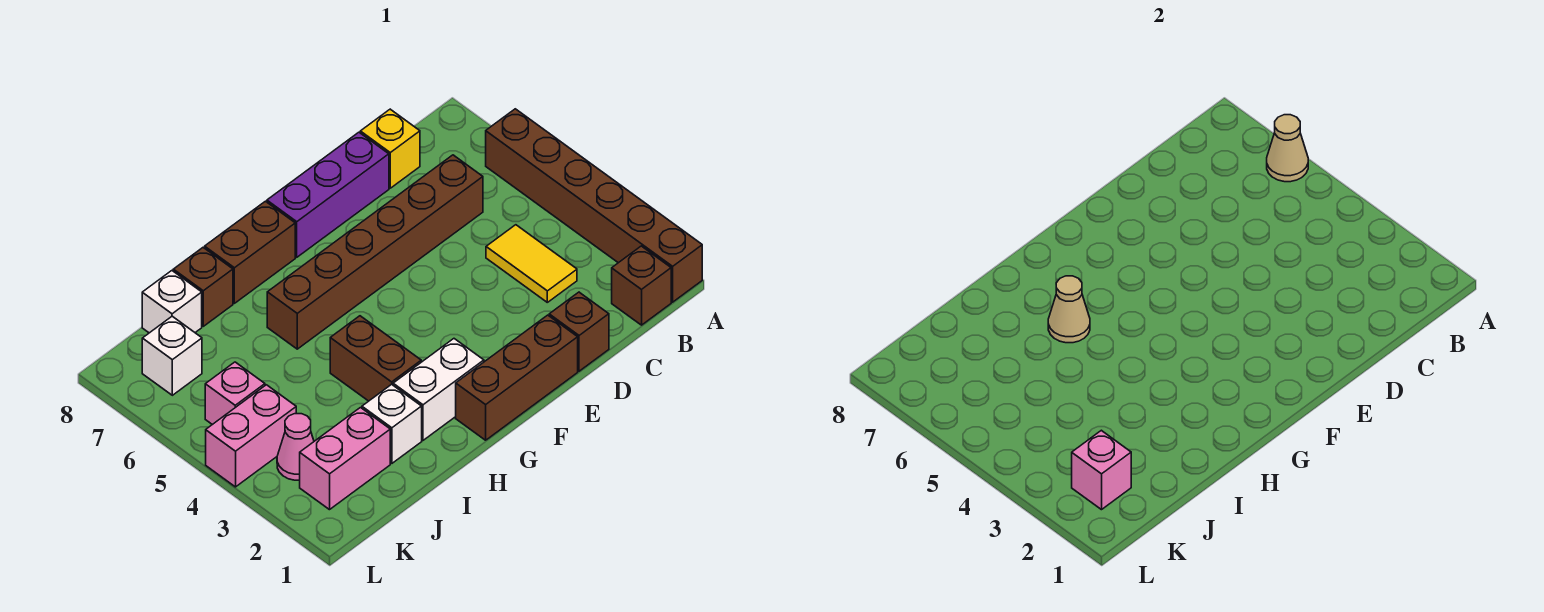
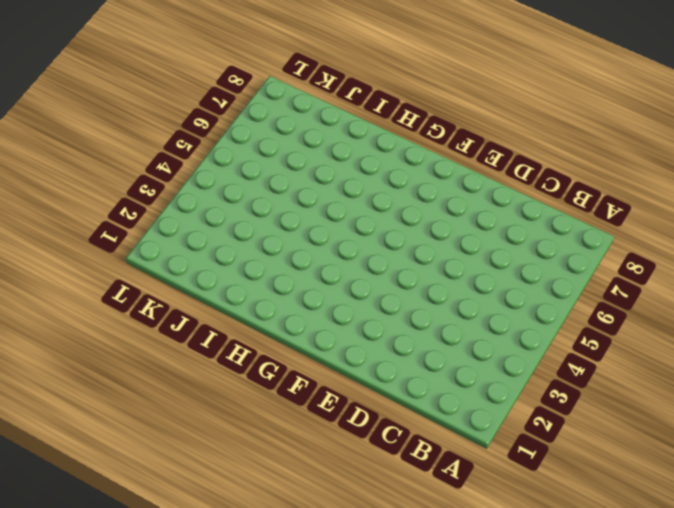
none -> brown 1x6 brick [486,109,702,302]
none -> brown 1x1 brick [612,246,671,325]
none -> yellow 1x2 tile [486,225,577,302]

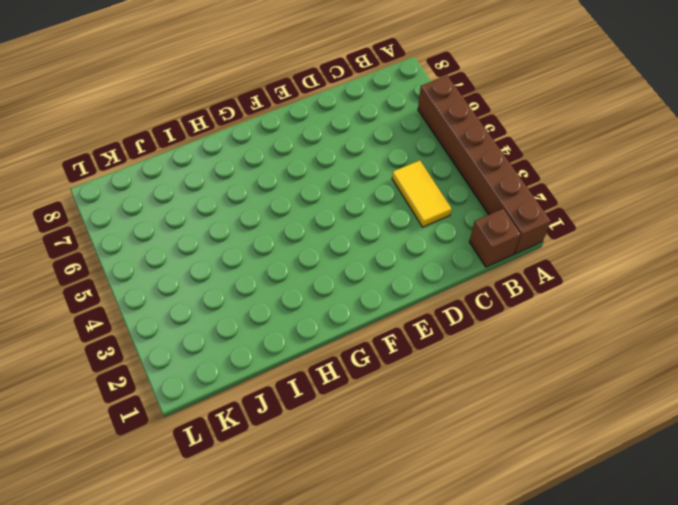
none -> brown 1x6 brick [267,155,483,349]
none -> yellow 1x1 brick [360,109,420,188]
none -> brown 1x1 brick [549,292,609,371]

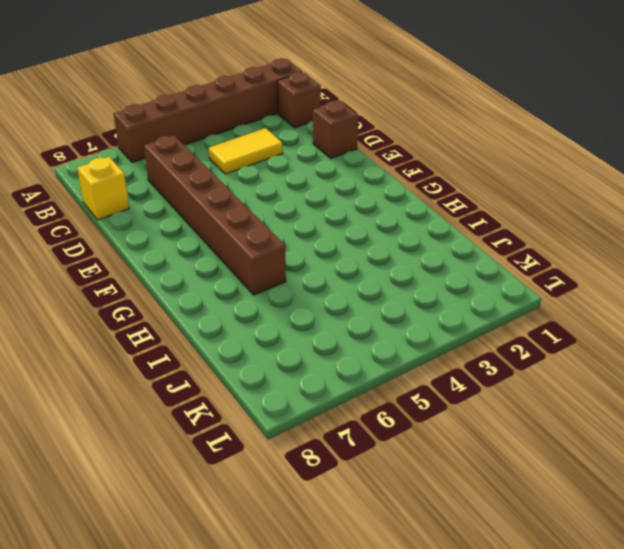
none -> purple 1x3 brick [267,132,389,257]
none -> brown 1x3 brick [456,315,578,440]
none -> white 1x2 brick [393,339,484,440]

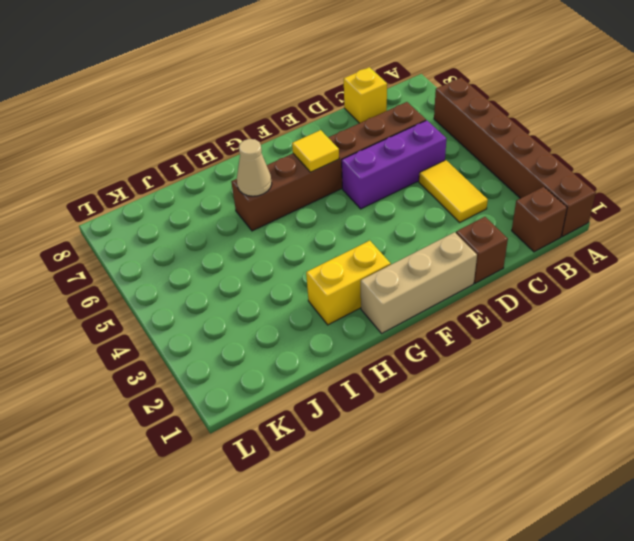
purple 1x3 brick [342,120,447,209] -> purple 1x3 brick moved to [267,132,389,257]
tan 1x3 brick [361,232,477,333] -> brown 1x3 brick [456,315,578,440]
yellow 1x1 tile [292,130,339,172] -> none
yellow 1x2 brick [306,241,391,325] -> white 1x2 brick [393,339,484,440]
none -> brown 1x2 brick [205,201,295,303]
none -> brown 1x2 brick [330,316,421,401]
none -> white 1x1 brick [362,384,422,463]

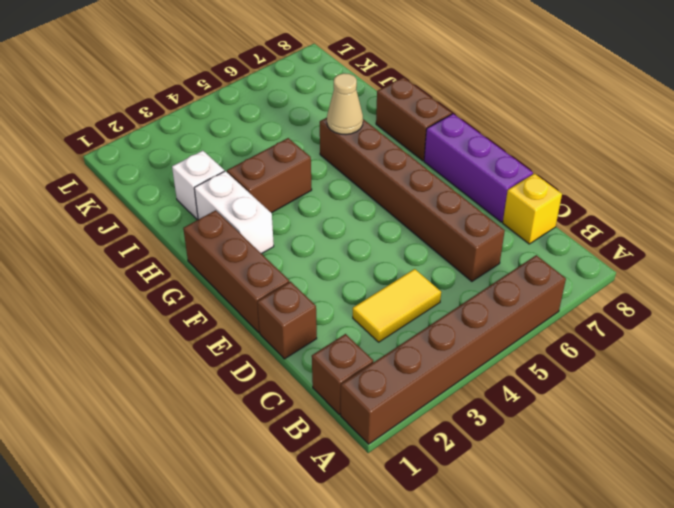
none -> brown 1x1 brick [173,248,233,326]
none -> pink 1x2 brick [300,408,390,510]
none -> white 1x1 brick [142,271,202,333]

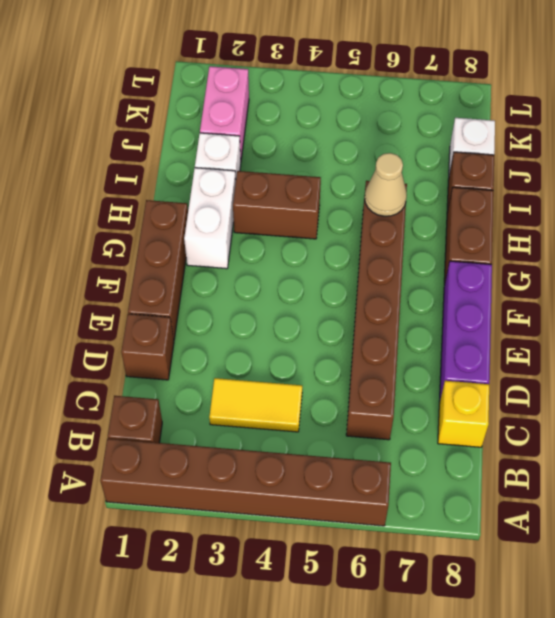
none -> pink 1x1 cone [277,414,314,480]
none -> pink 1x2 brick [206,385,296,487]
none -> pink 1x1 brick [205,362,265,425]

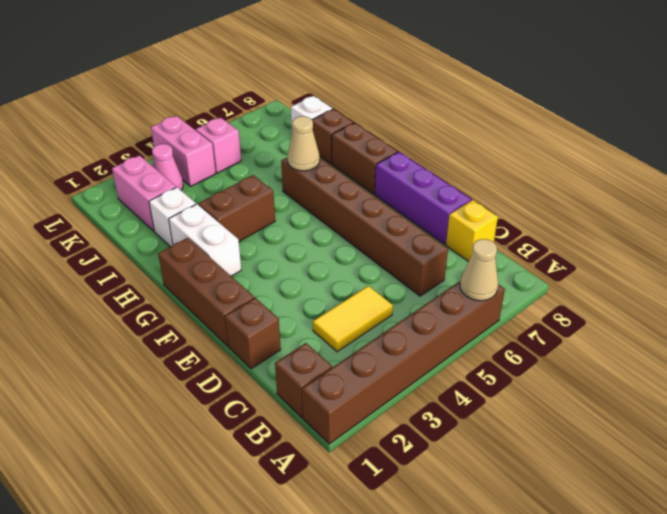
none -> white 1x1 brick [142,316,202,395]
none -> pink 1x1 brick [1072,430,1131,510]

